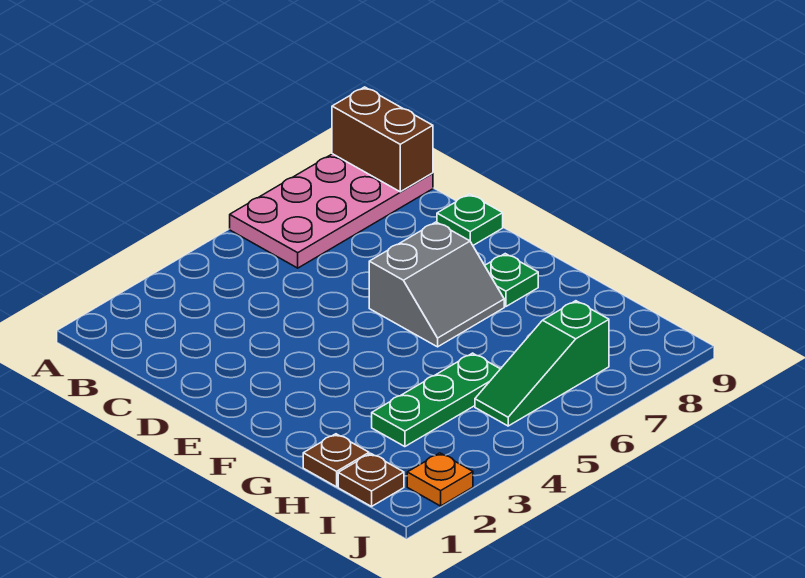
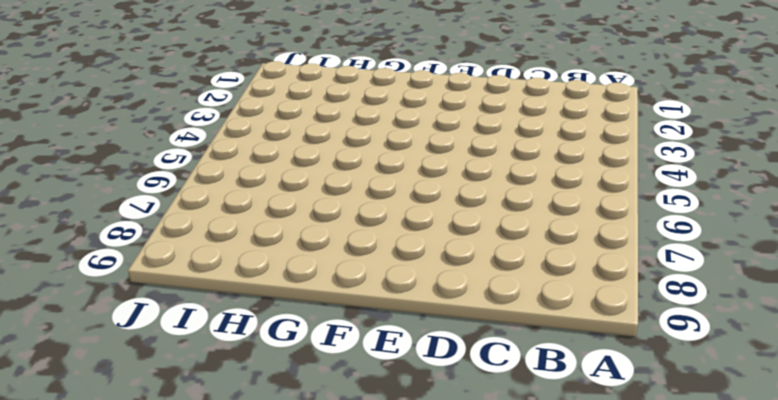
none -> pink 2x4 plate [230,154,433,268]
none -> green 1x1 plate [437,194,503,245]

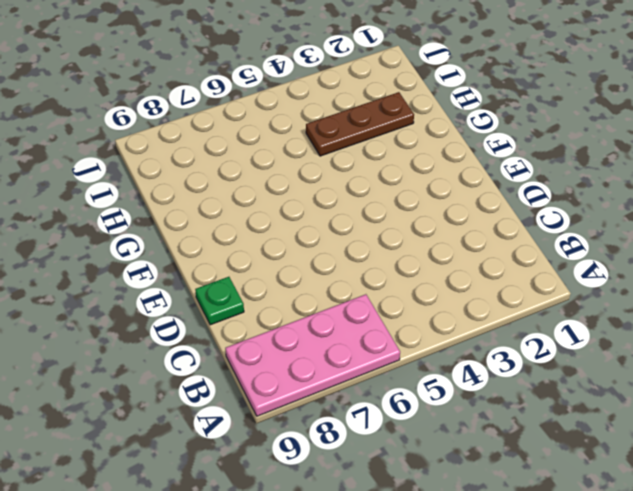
brown 1x3 plate [306,92,414,156] -> green 1x3 plate [372,353,500,447]
none -> grey 2x2 slope [369,222,504,347]
none -> green 1x1 plate [485,254,538,307]

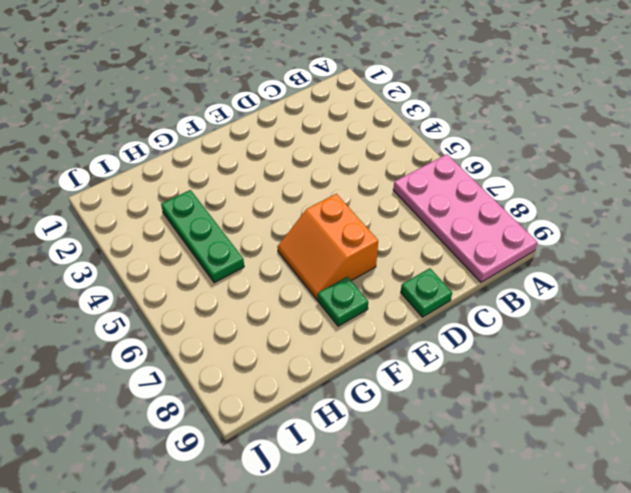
orange 2x2 slope [277,194,378,300] -> grey 2x2 slope [369,222,504,347]
none -> brown 1x1 plate [303,434,369,487]
none -> brown 1x1 plate [338,453,404,507]

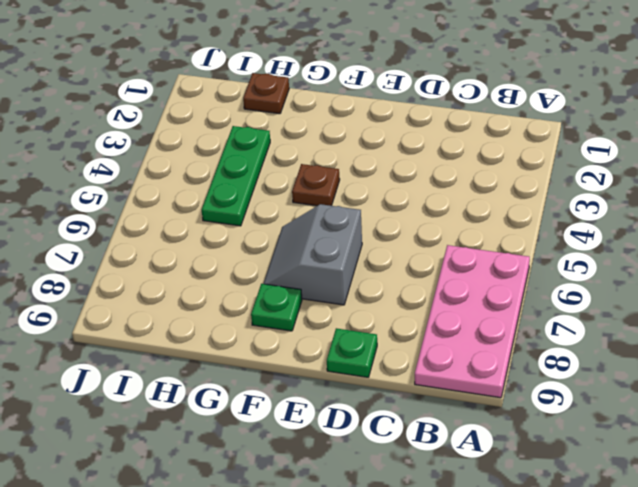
brown 1x1 plate [292,164,340,206] -> brown 1x1 plate moved to [338,453,404,507]
none -> green 1x3 slope [475,301,609,426]
none -> orange 1x1 plate [407,453,473,506]

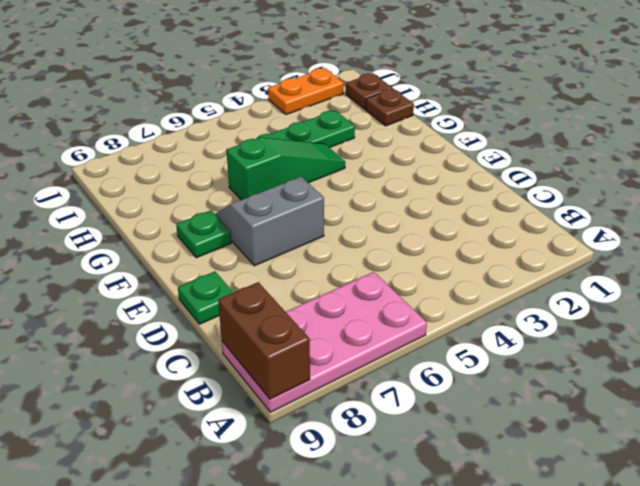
green 1x3 slope [226,137,345,200] -> green 1x3 slope moved to [475,301,609,426]
orange 1x2 plate [268,68,344,115] -> orange 1x1 plate [407,453,473,506]

